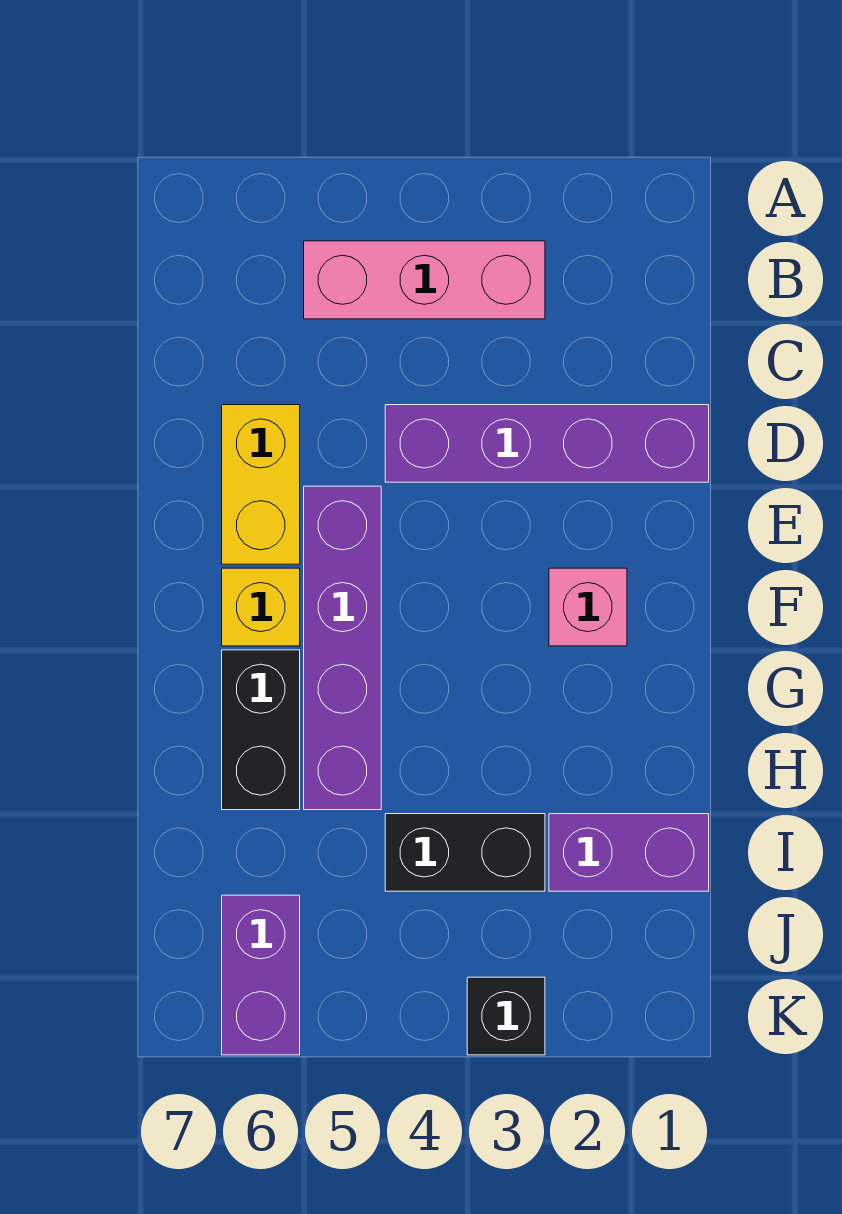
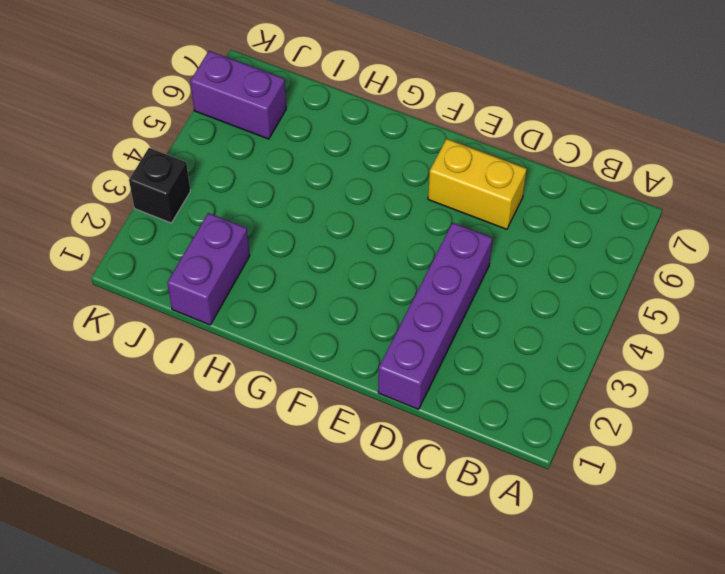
none -> pink 1x3 brick [304,241,545,319]
none -> purple 1x4 brick [304,486,381,810]

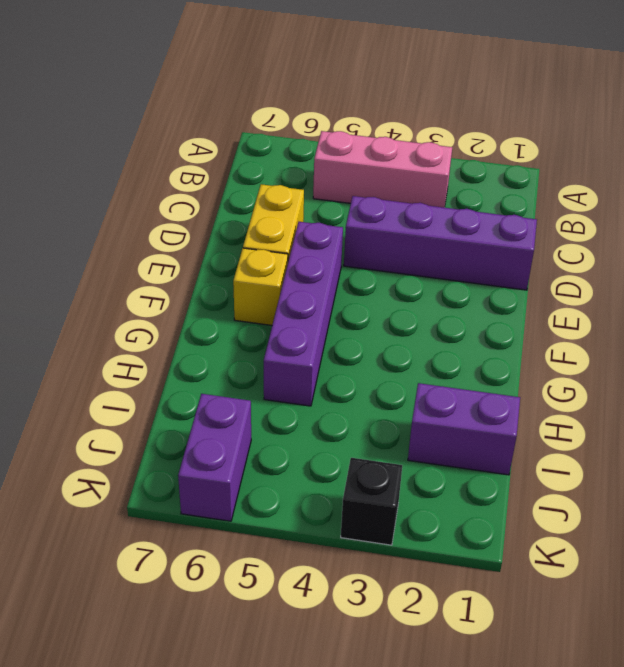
none -> pink 1x1 brick [549,568,627,646]
none -> black 1x2 brick [222,650,300,810]

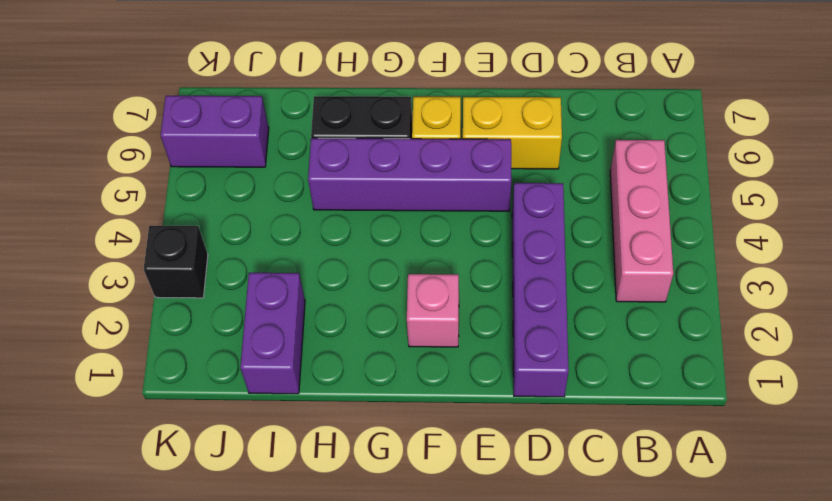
none -> black 1x2 brick [385,814,545,891]

